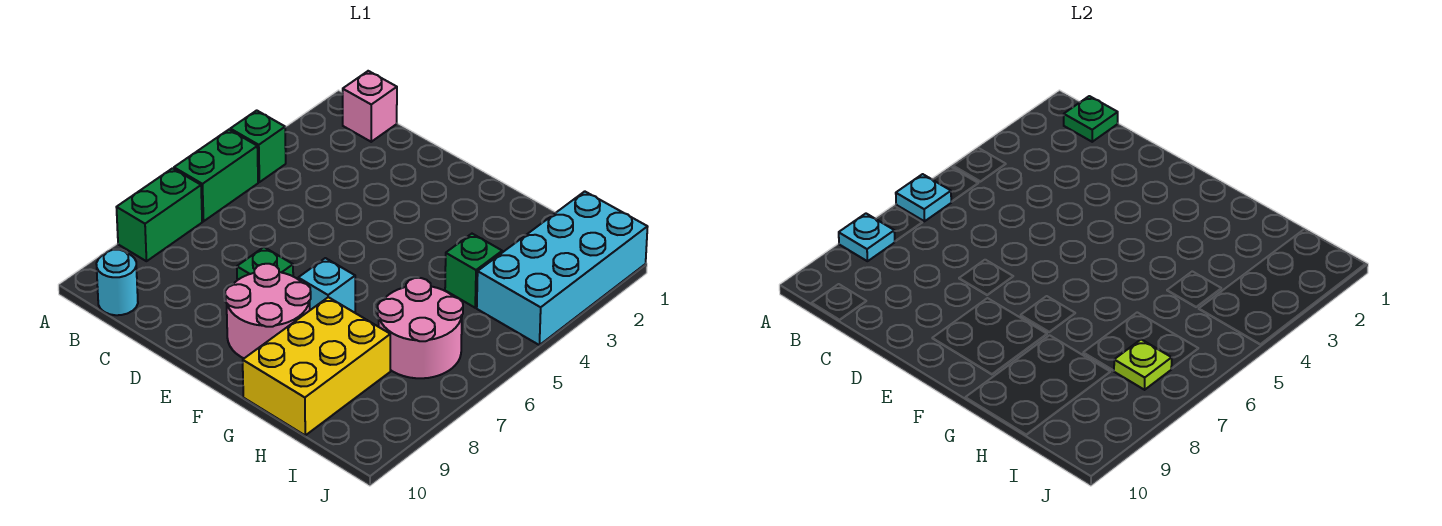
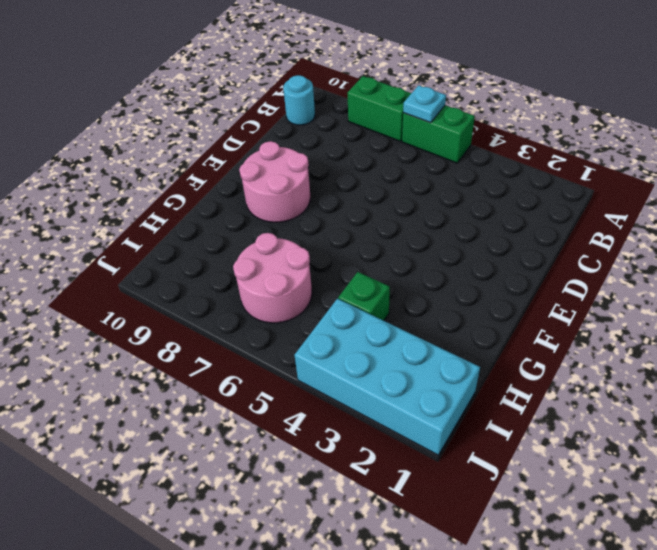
none -> green 1x1 brick [230,110,286,182]
none -> pink 1x1 brick [343,71,397,142]
none -> green 1x1 plate [237,247,293,279]

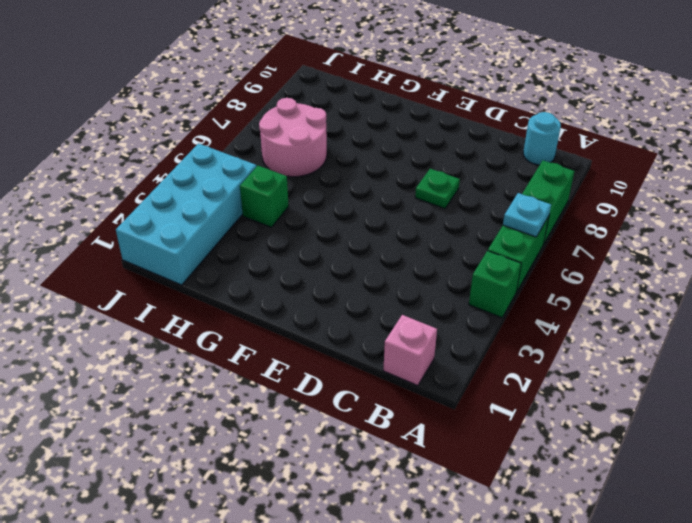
none -> pink 2x2 round brick [225,264,311,358]
none -> cyan 1x1 brick [298,258,355,313]
none -> yellow 2x3 brick [243,297,390,435]

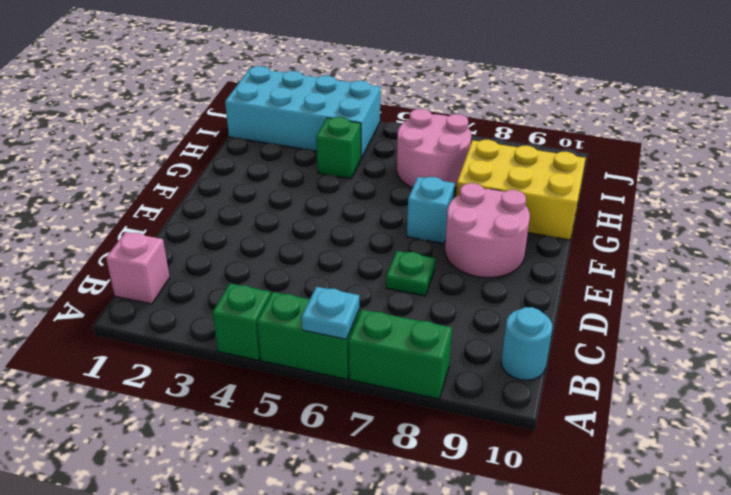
none -> cyan 1x1 plate [839,214,895,261]
none -> green 1x1 plate [1064,96,1118,142]
none -> lime 1x1 plate [1114,340,1172,390]

